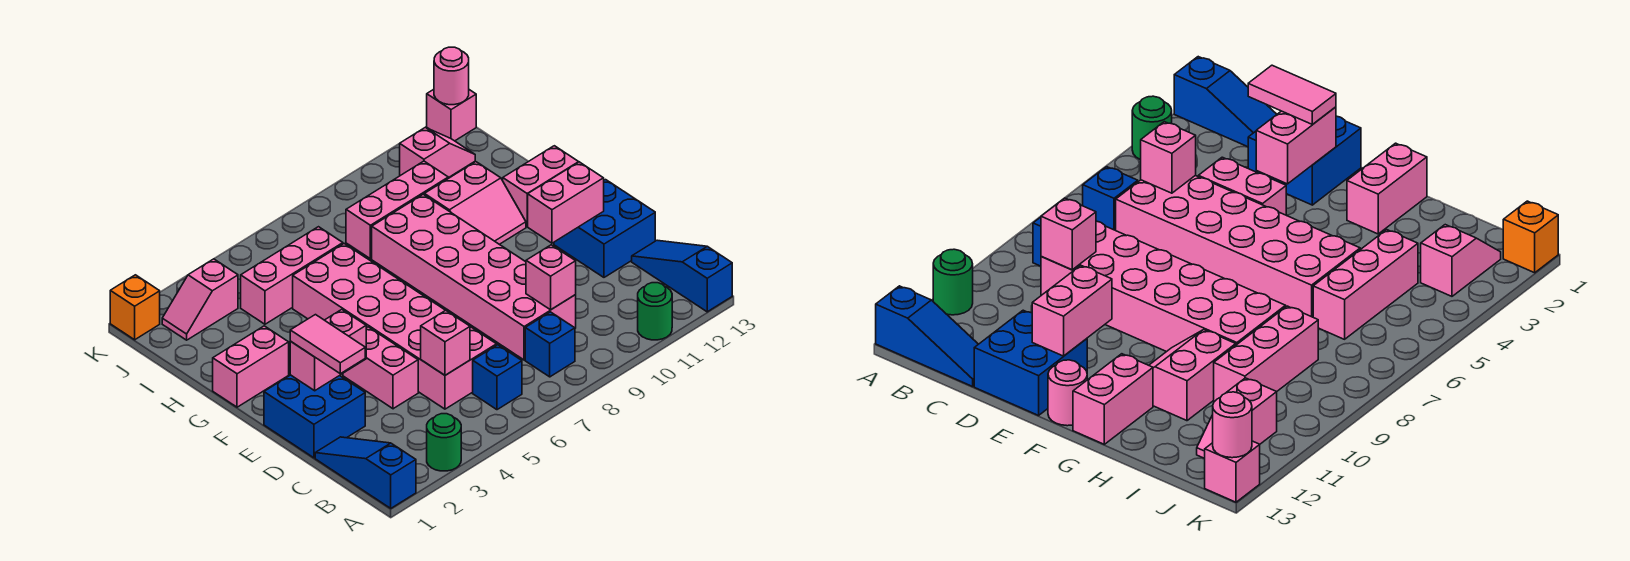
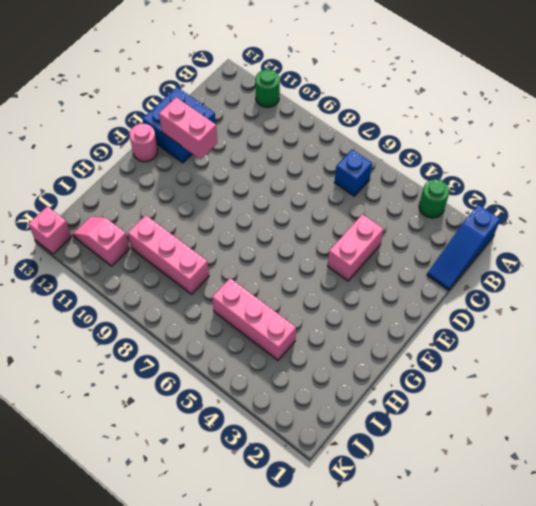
none -> blue 1x3 slope [632,240,732,312]
none -> blue 1x1 brick [525,312,575,377]
none -> pink 2x6 brick [293,244,497,409]

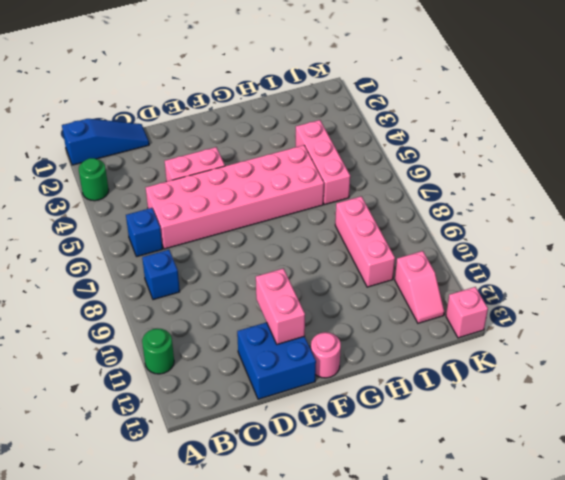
none -> blue 1x3 slope [632,240,732,312]
none -> pink 2x6 brick [372,194,576,360]
none -> blue 2x2 brick [264,375,365,458]

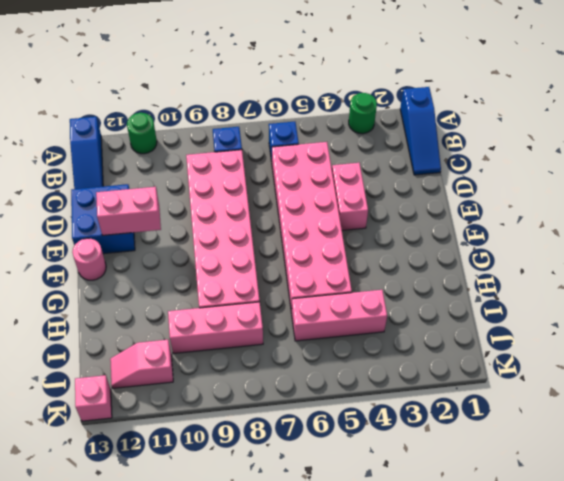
none -> blue 2x2 brick [264,375,365,458]
none -> pink 1x2 brick [213,326,289,407]
none -> pink 2x2 slope [424,162,526,244]

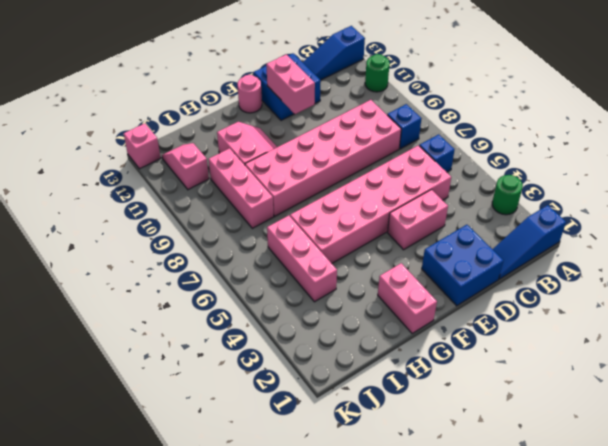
none -> pink 1x2 brick [503,146,578,227]
none -> pink 1x2 slope [162,259,238,340]
none -> orange 1x1 brick [110,275,160,340]

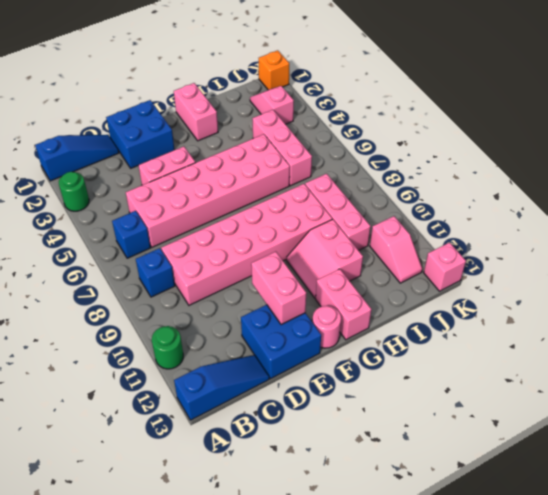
none -> pink 1x1 brick [421,310,470,375]
none -> pink 1x1 brick [526,245,576,310]
none -> pink 1x2 brick [290,309,366,391]

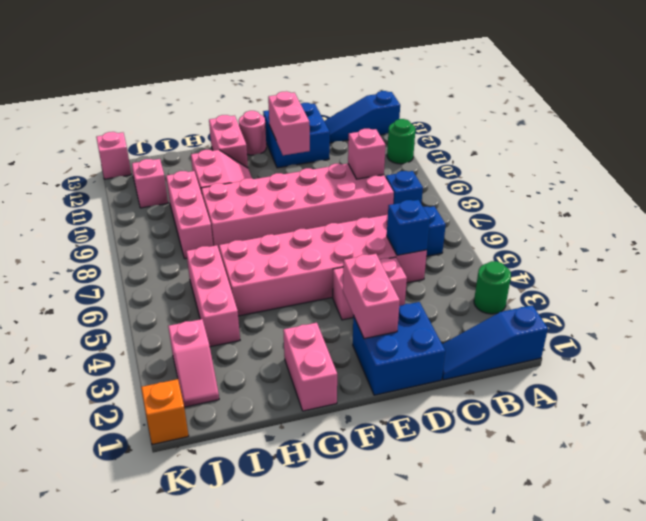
blue 1x1 brick [387,200,430,255] -> pink 1x1 brick [421,310,470,375]
none -> pink 1x1 round brick [434,47,469,105]
none -> pink 1x2 tile [290,315,365,374]

